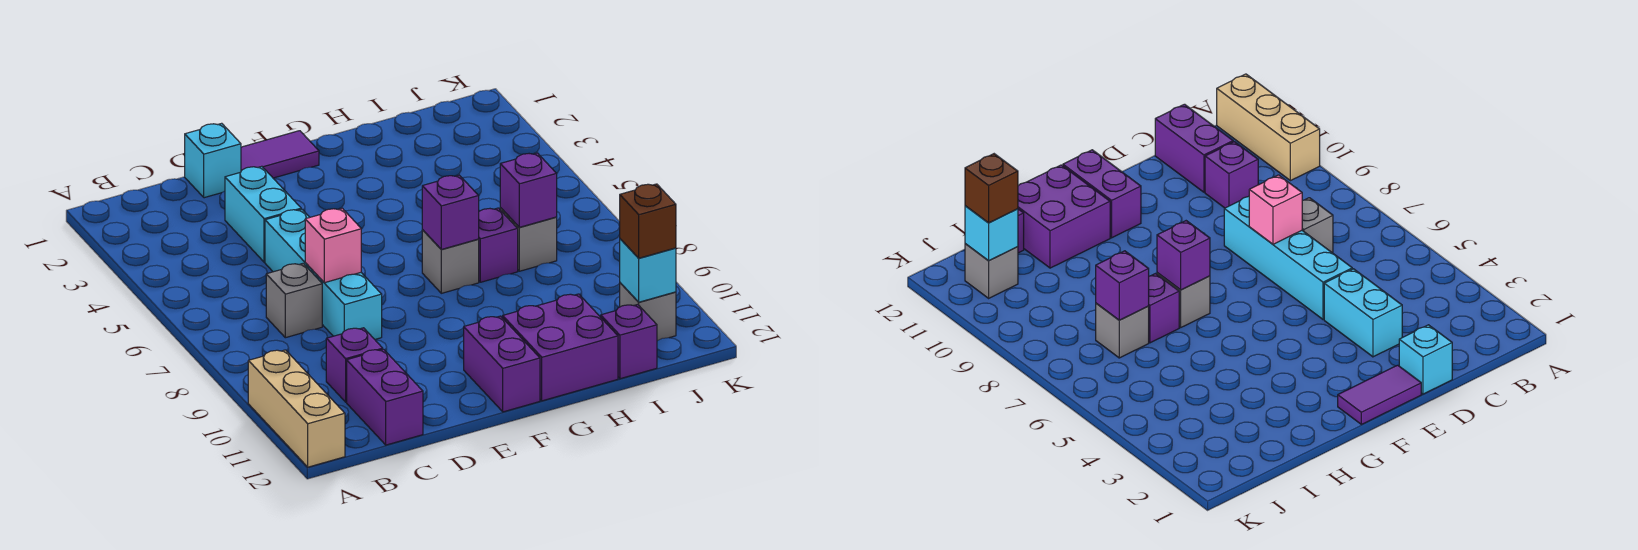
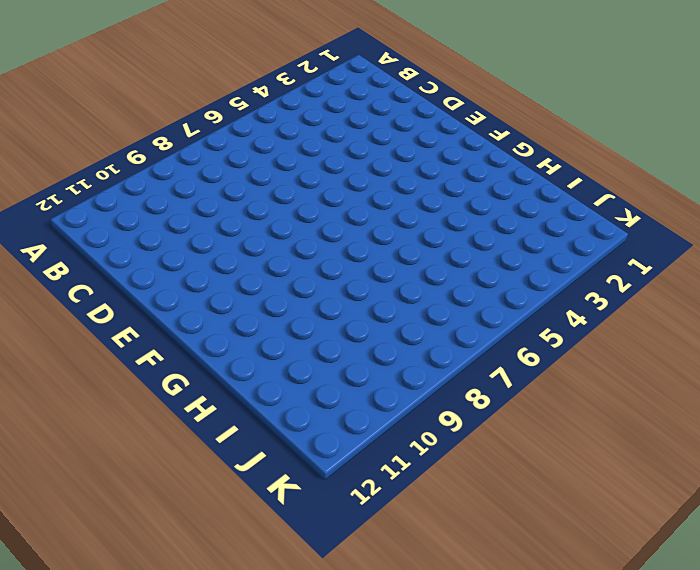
none -> tan 1x3 brick [248,350,345,467]
none -> grey 1x1 brick [266,263,322,338]
none -> purple 1x1 brick [326,328,383,402]

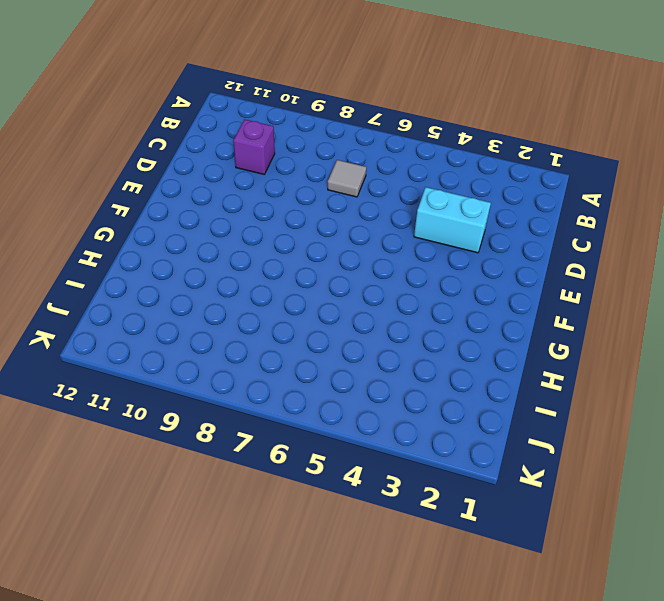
grey 1x1 tile [328,160,366,197] -> grey 1x1 brick [266,263,322,338]
none -> tan 1x3 brick [248,350,345,467]
none -> purple 1x2 brick [347,349,423,445]
none -> cyan 1x1 brick [185,123,241,198]

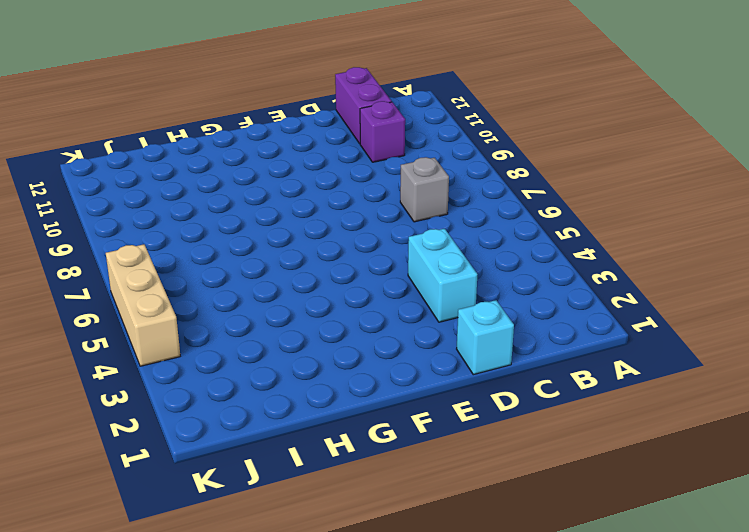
tan 1x3 brick [106,244,180,366] -> tan 1x3 brick moved to [248,350,345,467]
none -> cyan 1x4 brick [265,209,382,339]
none -> purple 1x2 tile [241,131,319,178]
none -> purple 1x2 brick [464,316,540,412]

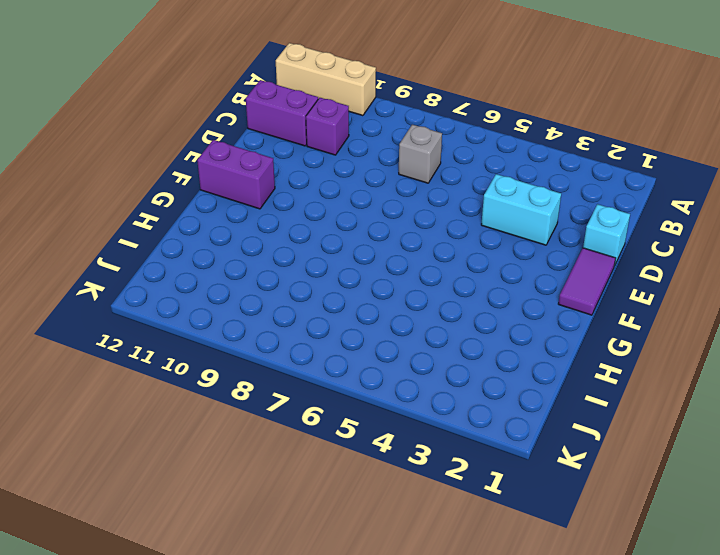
none -> cyan 1x4 brick [265,209,382,339]
none -> grey 1x1 brick [422,230,479,293]
none -> purple 2x2 brick [503,294,618,401]

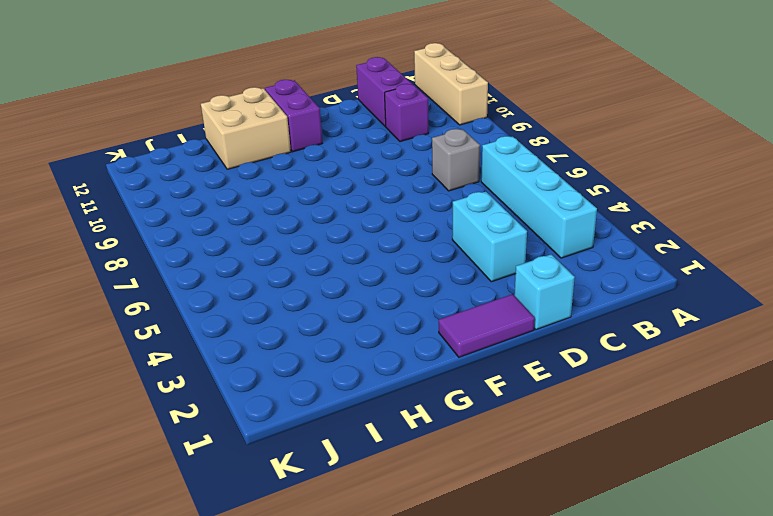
cyan 1x4 brick [481,136,597,258] -> cyan 1x4 brick moved to [265,209,382,339]
tan 2x2 brick [201,87,291,169] -> purple 2x2 brick [503,294,618,401]
none -> grey 1x1 brick [422,230,479,293]
none -> purple 1x1 brick [478,208,518,282]
none -> grey 1x1 brick [500,208,557,271]

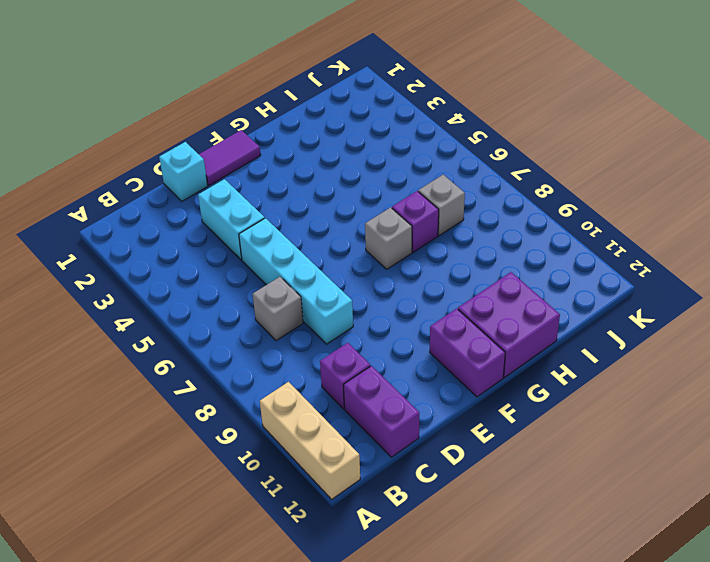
none -> purple 1x1 brick [601,304,657,379]
none -> grey 1x1 brick [620,283,676,341]
none -> pink 1x1 brick [305,208,361,283]

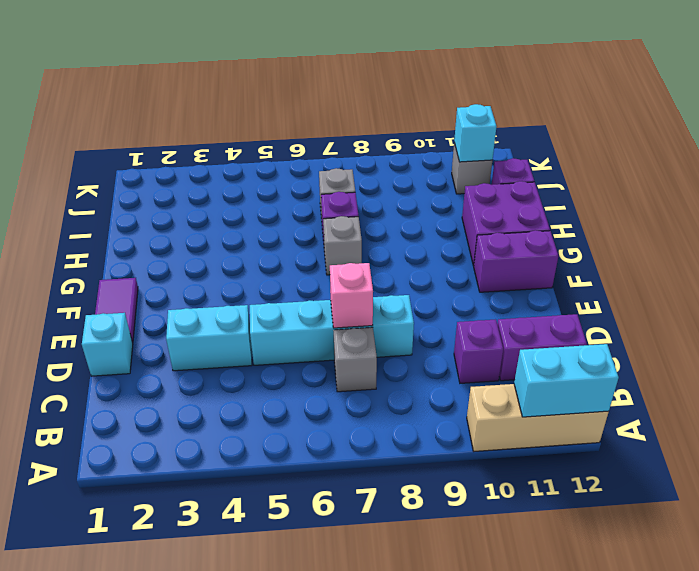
cyan 1x2 brick [514,344,619,417] -> none
none -> purple 1x1 brick [422,175,479,249]
none -> purple 1x1 brick [500,153,557,227]
none -> brown 1x1 brick [620,184,676,258]

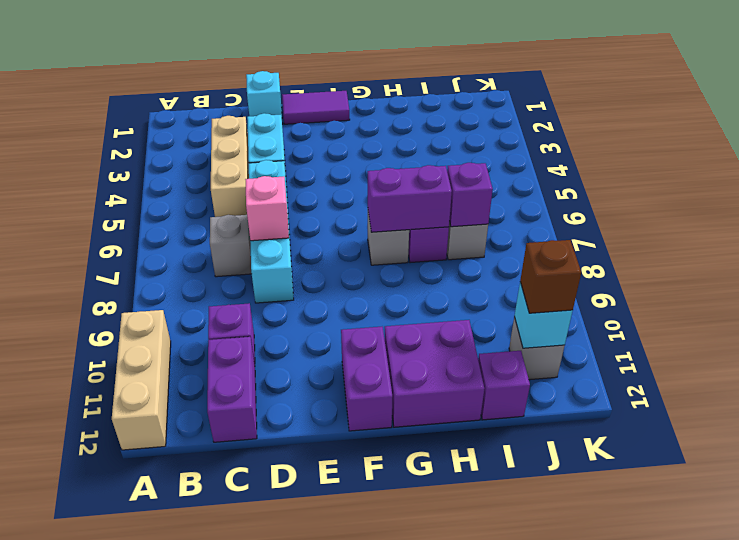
tan 1x3 brick [211,116,249,217] -> none
purple 1x2 brick [368,165,452,232] -> purple 1x1 brick [422,175,479,249]

